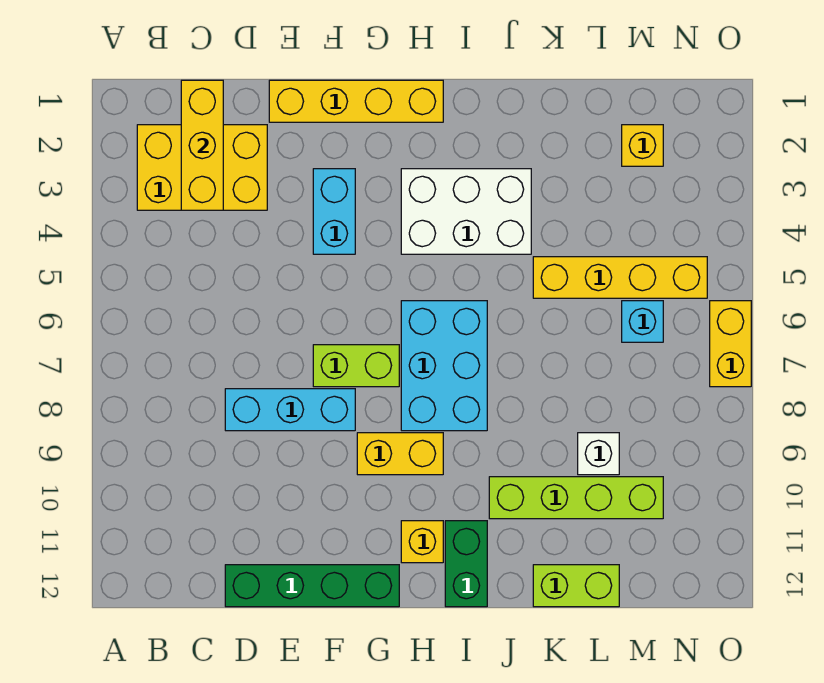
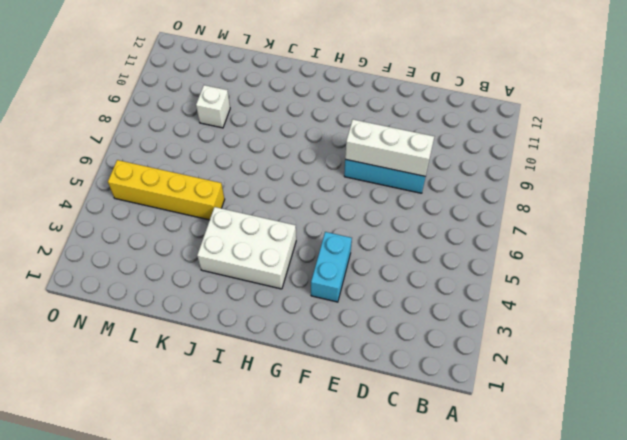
white 1x3 brick [345,119,434,176] -> none
none -> yellow 2x3 brick [137,125,267,210]
none -> green 1x4 brick [225,565,399,607]
none -> yellow 1x4 brick [269,80,443,122]

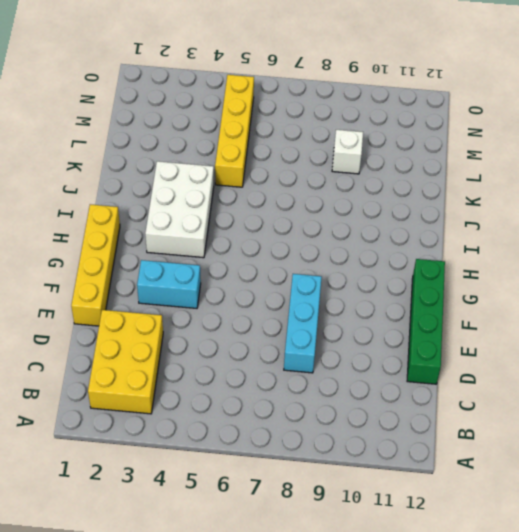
none -> lime 1x2 brick [313,345,399,387]
none -> yellow 1x2 brick [357,433,443,475]
none -> cyan 2x3 brick [401,301,487,431]

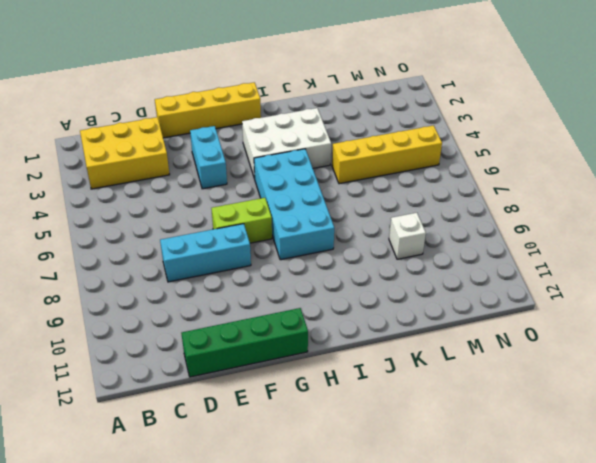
cyan 2x4 brick [254,149,334,260] -> cyan 2x3 brick [401,301,487,431]
none -> yellow 1x2 brick [357,433,443,475]
none -> yellow 1x1 brick [401,521,443,563]
none -> green 1x2 brick [445,521,487,607]

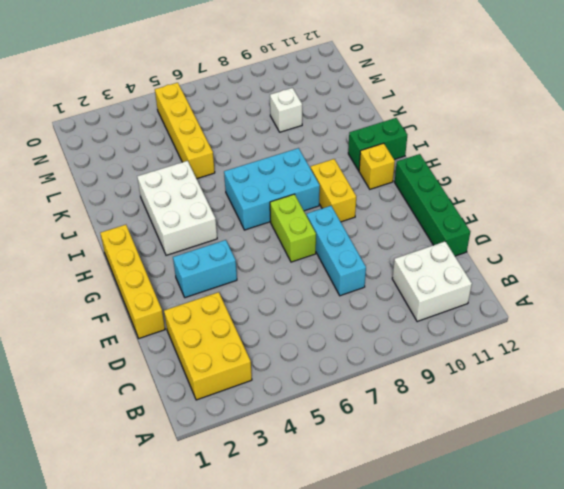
white 2x2 brick [392,241,472,322] -> none
none -> lime 1x4 brick [489,477,663,519]
none -> lime 1x2 brick [533,565,619,607]
none -> yellow 1x1 brick [622,125,663,166]

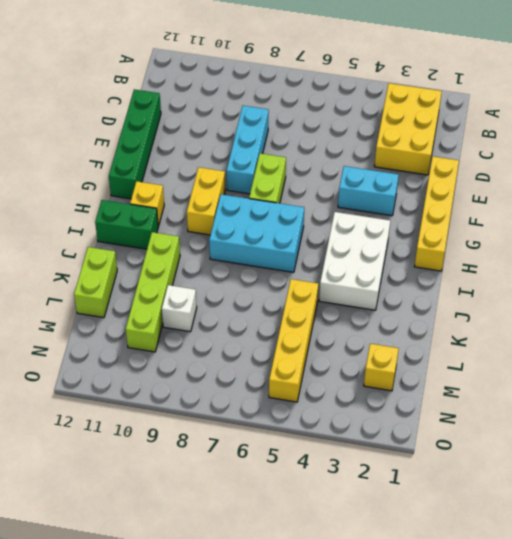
none -> cyan 1x1 brick [622,301,663,342]
none -> yellow 1x2 brick [710,301,751,387]
none -> yellow 1x3 brick [181,80,223,210]

